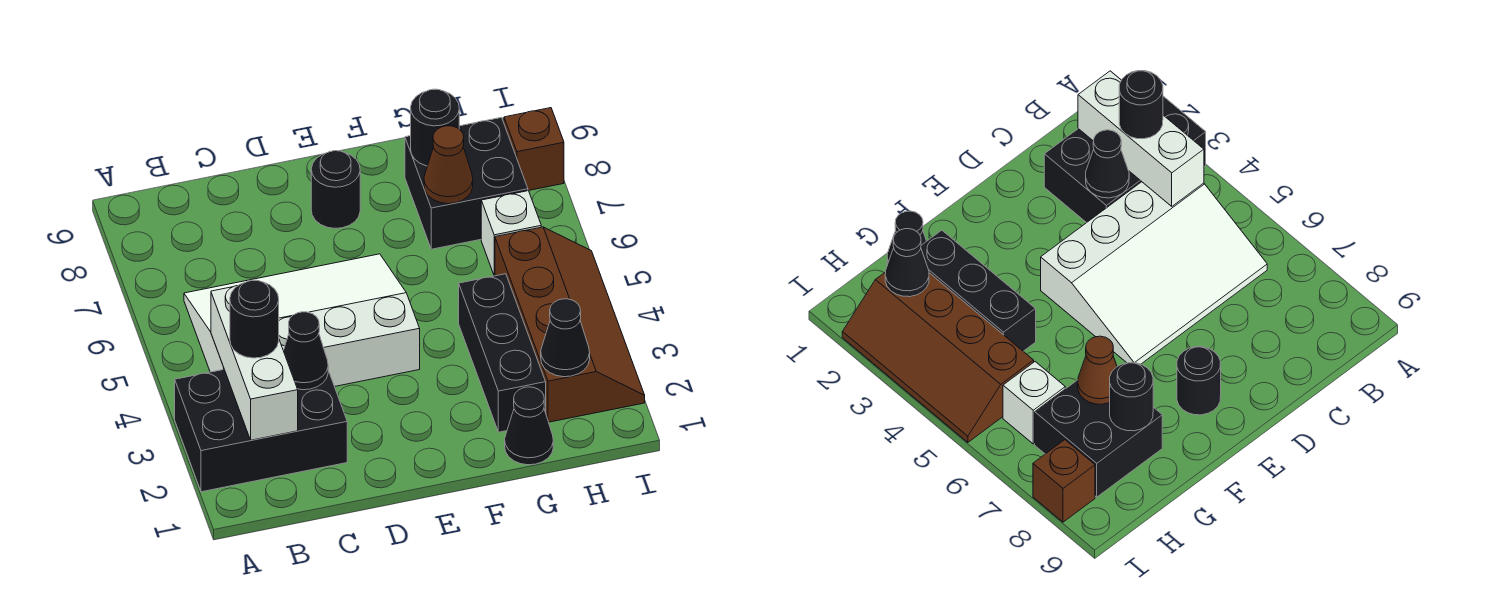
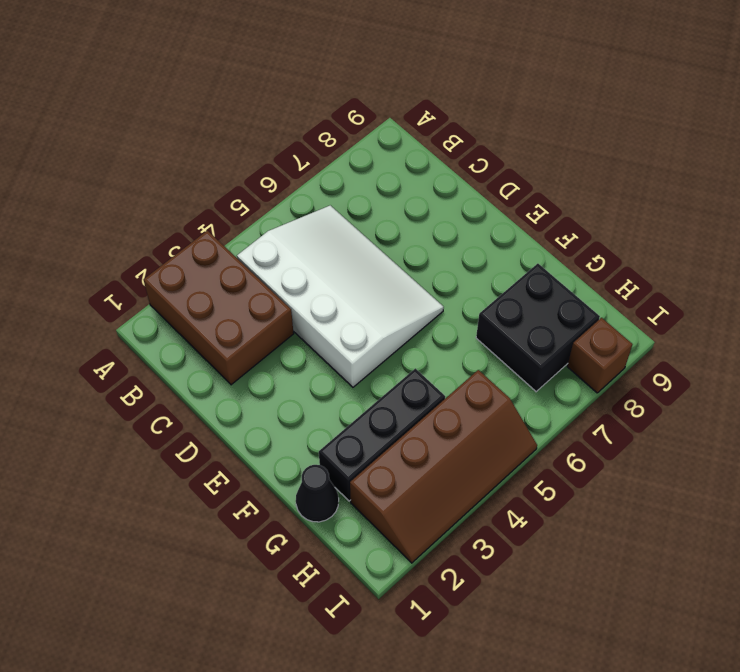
brown 2x3 brick [144,231,294,385] -> black 2x3 brick [175,370,347,492]
none -> black 1x1 round brick [311,151,360,228]
none -> white 1x1 brick [481,191,541,276]
none -> white 1x3 brick [211,286,298,440]

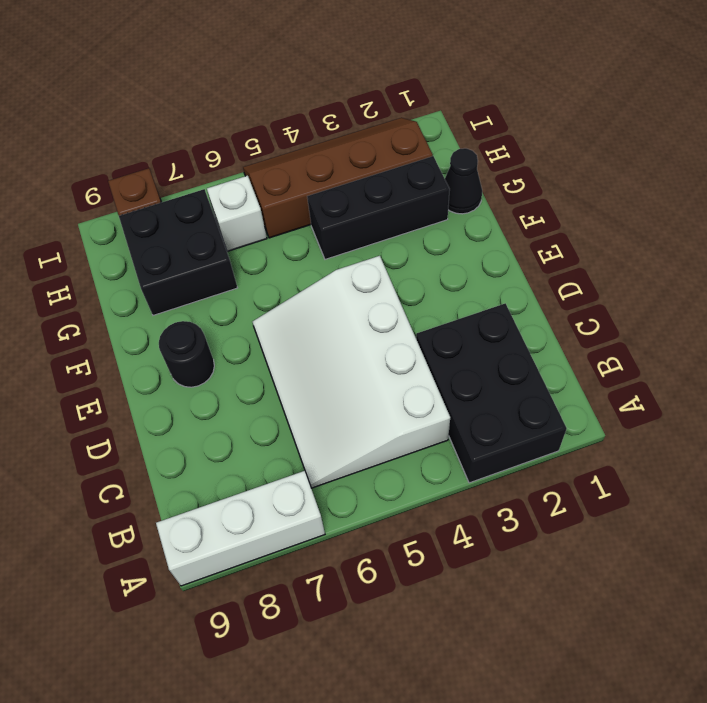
white 1x3 brick [156,471,325,586] -> white 1x3 brick moved to [211,286,298,440]
none -> black 1x1 cone [283,312,328,390]
none -> brown 1x1 cone [424,126,473,204]
none -> black 1x1 round brick [411,89,459,166]

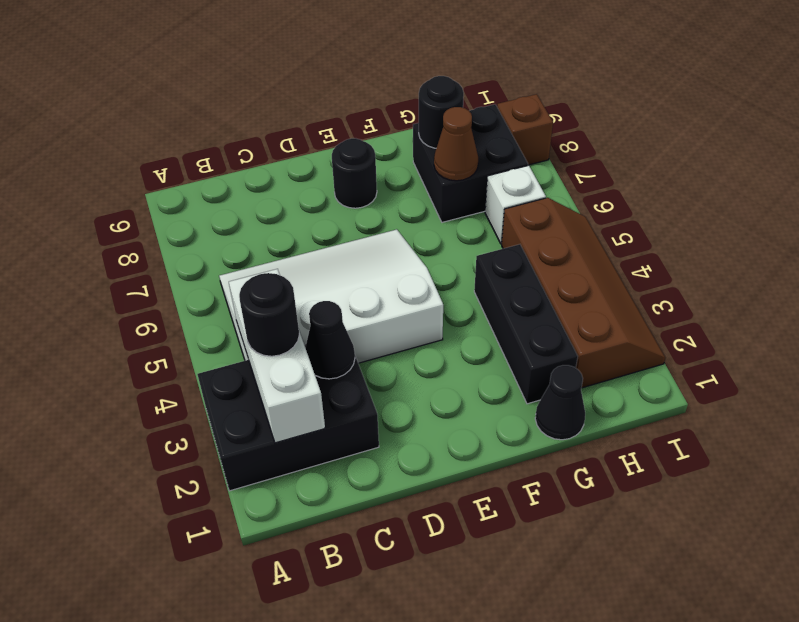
none -> black 1x1 cone [541,299,590,377]

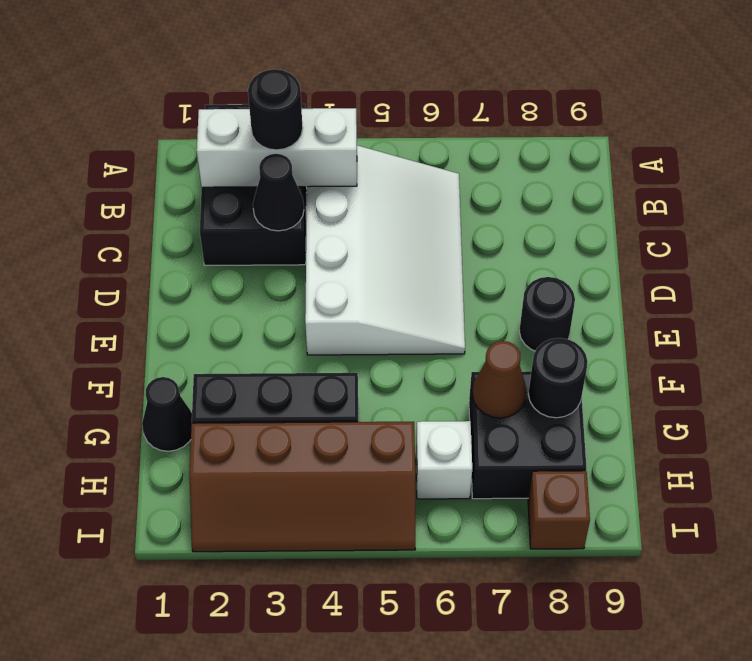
none -> black 1x1 cone [541,299,590,377]

